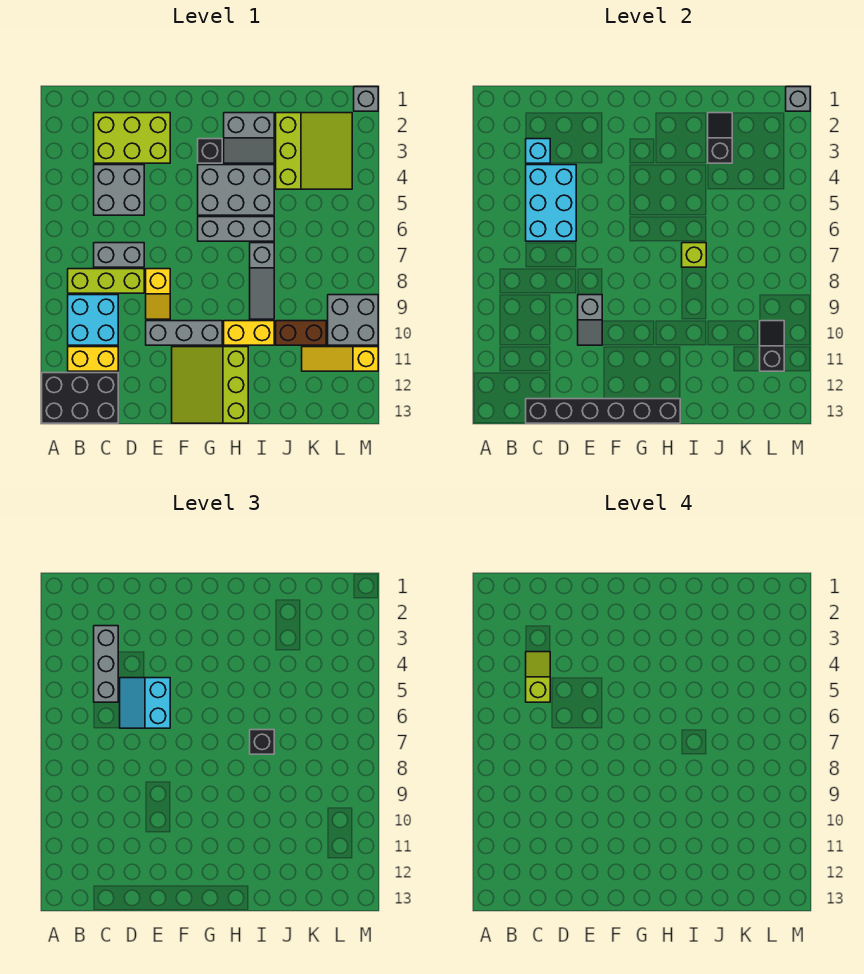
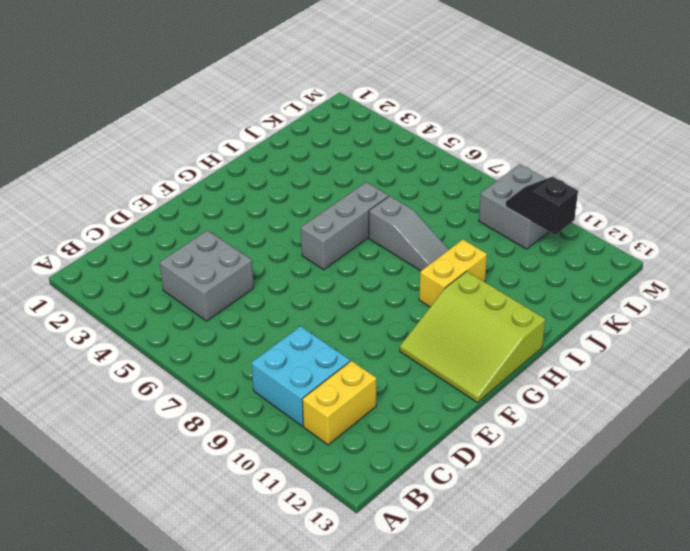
none -> black 2x3 brick [42,373,118,423]
none -> lime 1x3 brick [68,269,144,293]
none -> lime 2x3 brick [94,113,170,163]
none -> grey 1x2 brick [94,243,144,267]

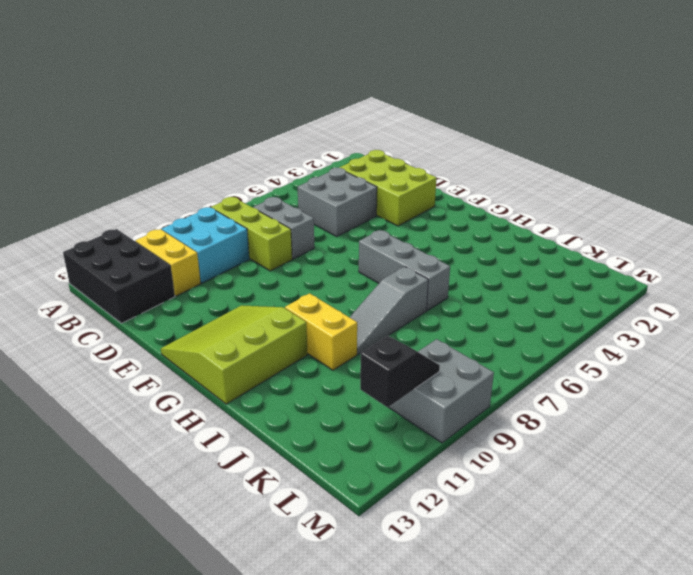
none -> yellow 1x2 slope [146,269,170,319]
none -> grey 1x3 brick [146,321,222,345]
none -> black 1x1 brick [198,139,222,163]
none -> grey 2x3 brick [198,165,274,215]

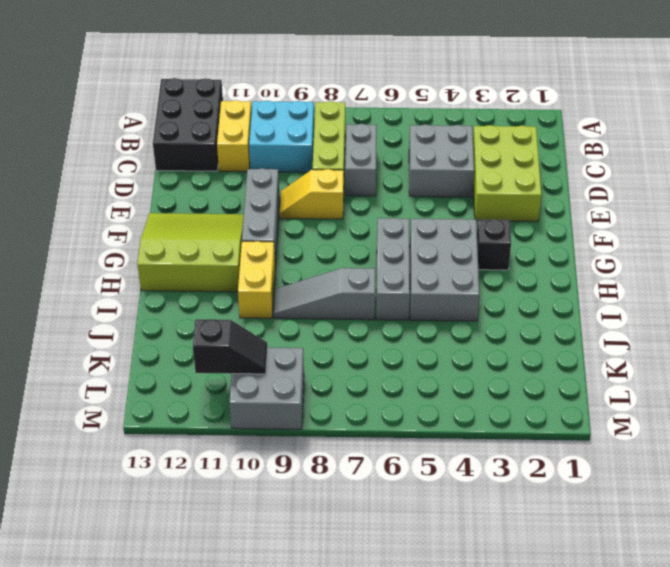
none -> grey 2x2 slope [224,113,274,163]
none -> lime 3x3 slope [276,113,352,189]
none -> brown 1x2 brick [276,321,326,345]
none -> yellow 1x3 slope [302,347,378,371]

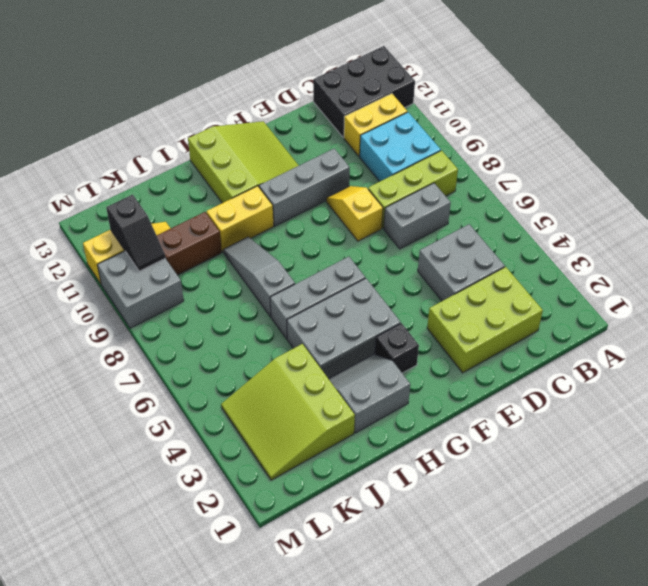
none -> grey 1x1 brick [354,87,378,111]
none -> cyan 1x1 brick [526,139,550,163]
none -> cyan 2x3 brick [526,165,576,241]
none -> black 1x6 brick [526,399,680,423]

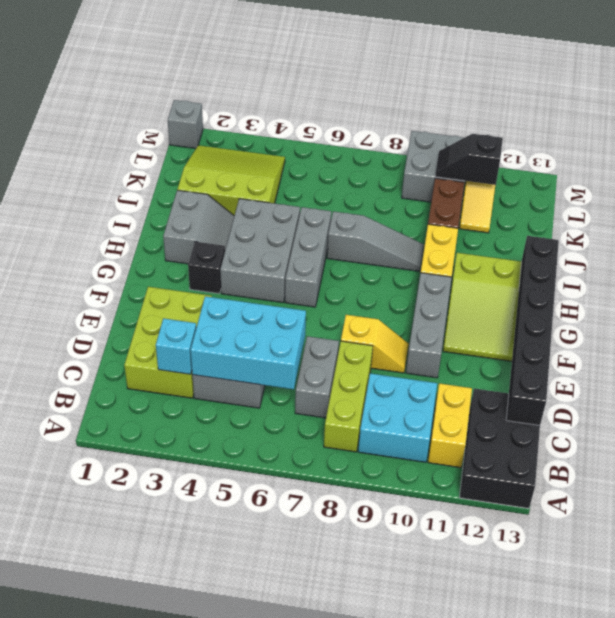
none -> grey 1x2 slope [578,295,602,345]
none -> lime 1x1 brick [682,243,706,267]
none -> black 1x2 slope [708,113,732,163]
none -> grey 1x1 brick [786,87,810,111]

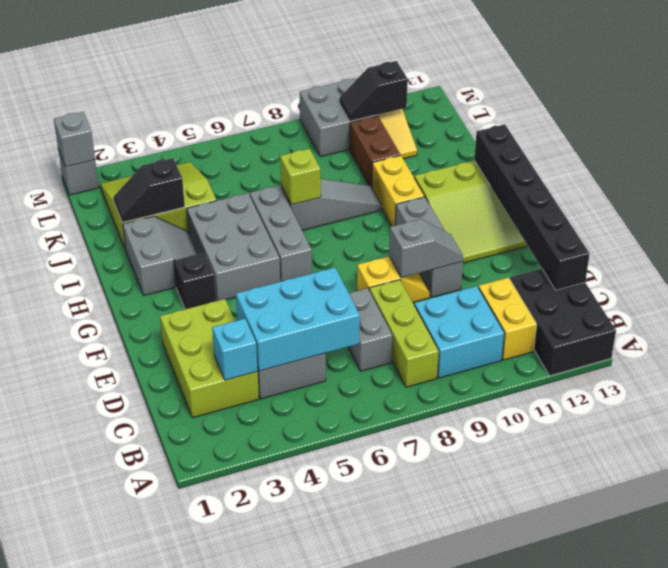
none -> grey 1x3 brick [94,626,118,702]
none -> cyan 2x2 slope [120,678,170,728]
none -> black 1x1 brick [250,730,274,754]
none -> lime 1x2 slope [526,652,550,702]

